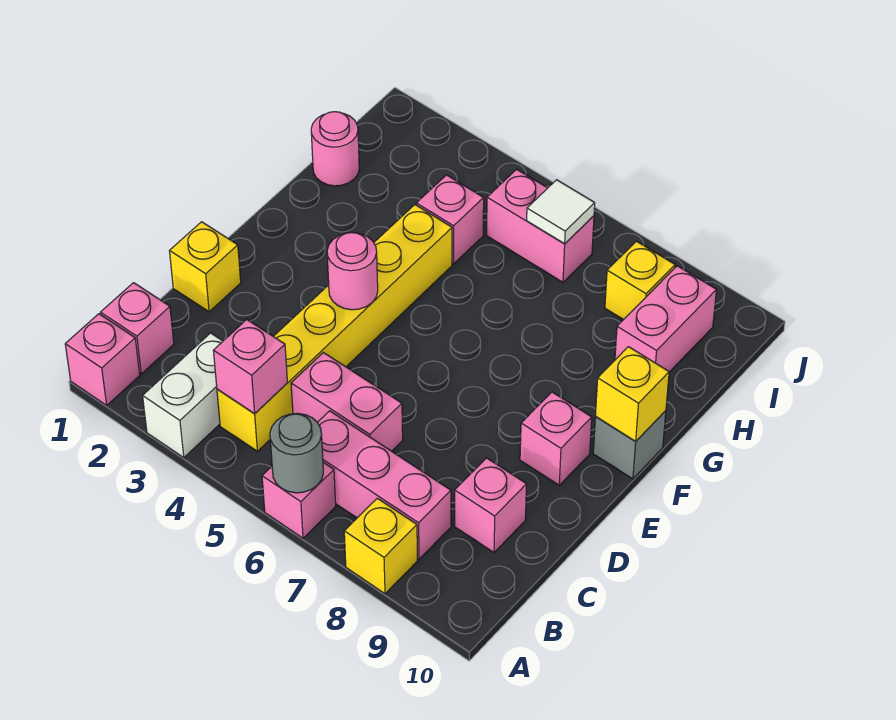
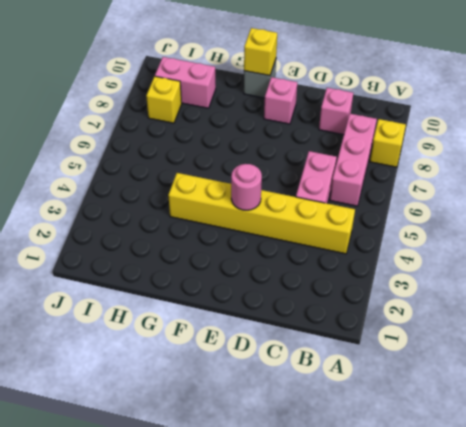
none -> pink 1x1 brick [65,314,140,405]
none -> white 1x2 brick [143,333,223,458]
none -> pink 1x1 brick [262,462,336,538]

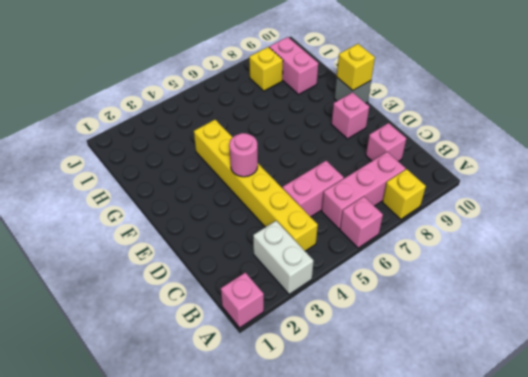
none -> pink 1x1 brick [101,283,174,374]
none -> yellow 1x1 brick [170,222,241,312]
none -> pink 1x1 round brick [311,112,359,186]

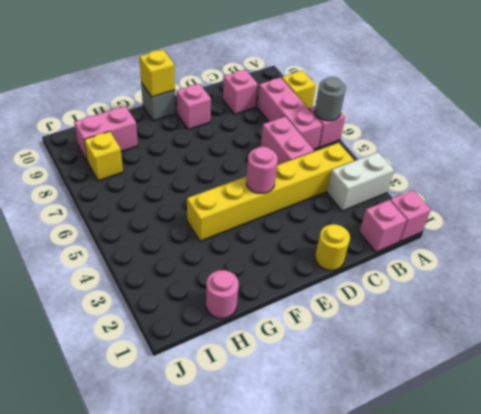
yellow 1x1 round brick [315,224,350,270] -> yellow 1x1 brick [170,222,241,312]
none -> pink 1x1 brick [416,175,484,264]
none -> pink 1x2 brick [487,169,594,282]
none -> pink 1x1 brick [213,320,287,413]

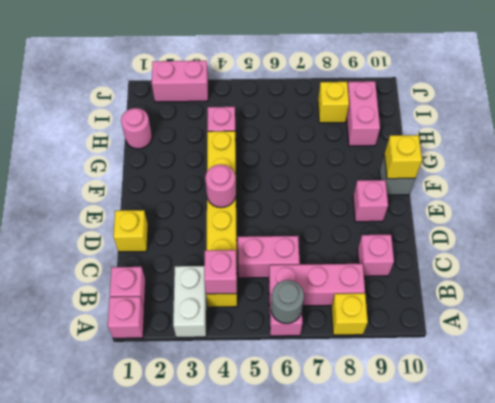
pink 1x2 brick [152,61,208,102] -> pink 1x2 brick moved to [487,169,594,282]
none -> white 1x1 tile [527,180,595,244]

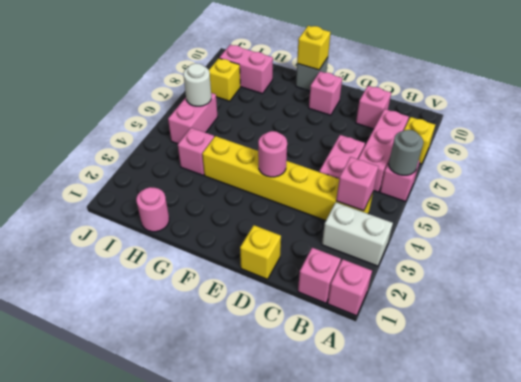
white 1x1 round brick [183,63,211,106] -> white 1x1 tile [527,180,595,244]

